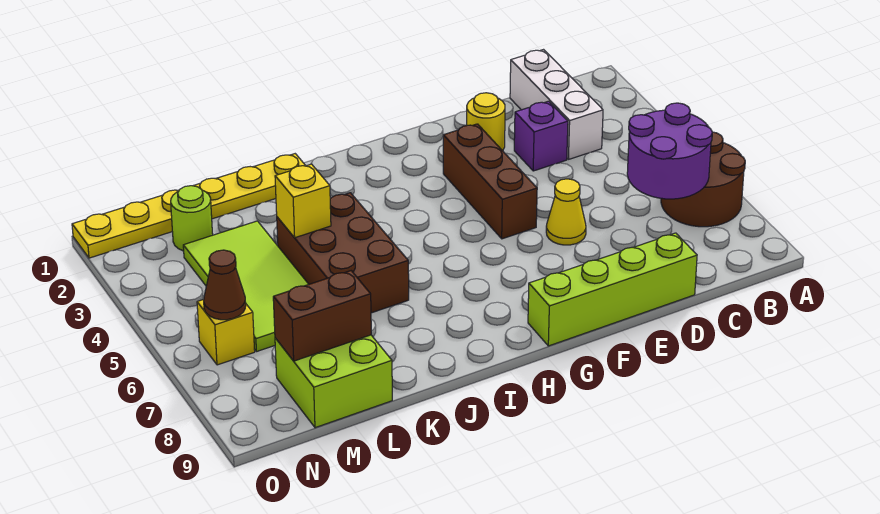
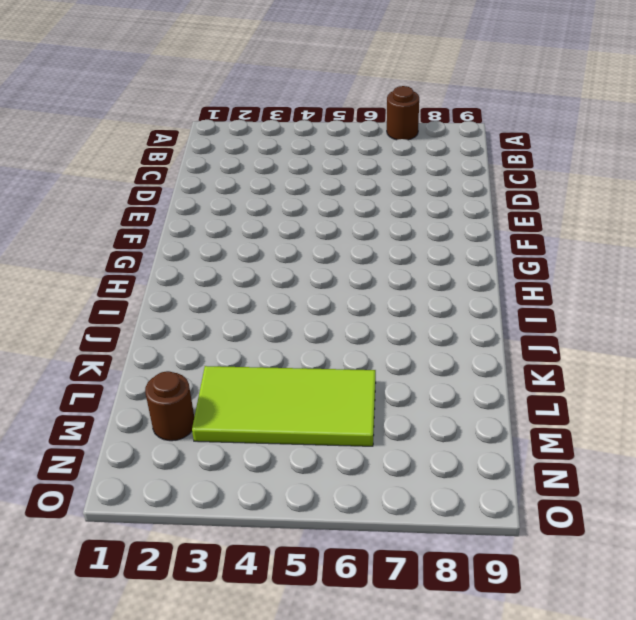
brown 1x1 round brick [387,86,419,140] -> brown 2x2 round brick [661,132,745,227]
brown 1x1 round brick [145,371,194,441] -> lime 1x1 round brick [171,186,213,251]
none -> white 1x3 brick [510,50,603,159]
none -> purple 1x1 brick [514,101,568,171]
none -> lime 1x4 brick [528,233,697,346]

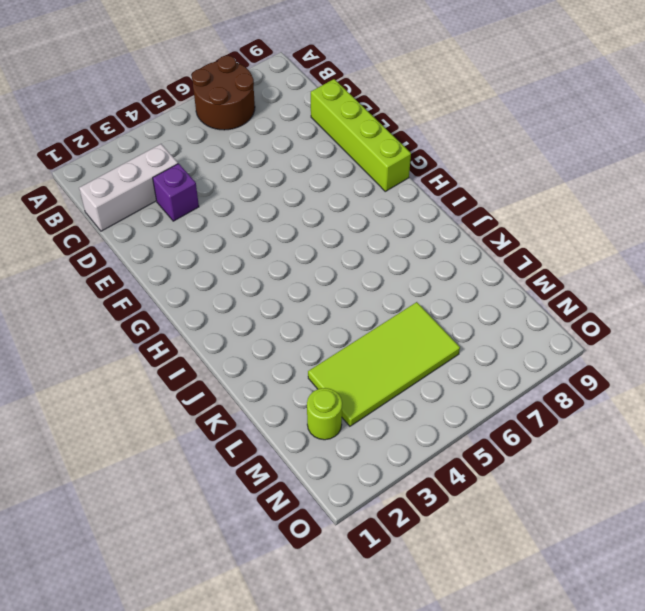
none -> yellow 1x1 round brick [467,93,505,151]
none -> yellow 1x1 cone [546,179,586,245]
none -> brown 1x3 brick [443,124,537,239]

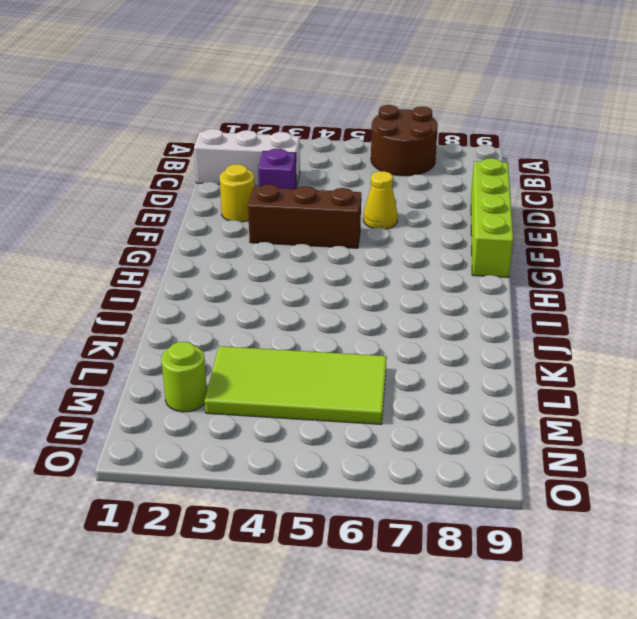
none -> yellow 1x6 plate [72,154,306,258]
none -> brown 2x3 brick [277,193,409,313]
none -> lime 2x2 brick [275,335,392,428]

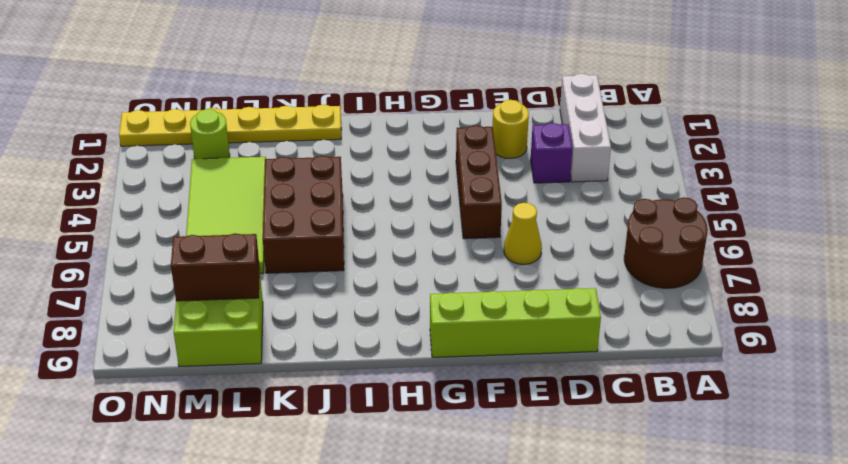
none -> yellow 1x1 brick [197,300,255,365]
none -> purple 2x2 round brick [627,103,712,199]
none -> yellow 1x1 brick [275,164,331,238]

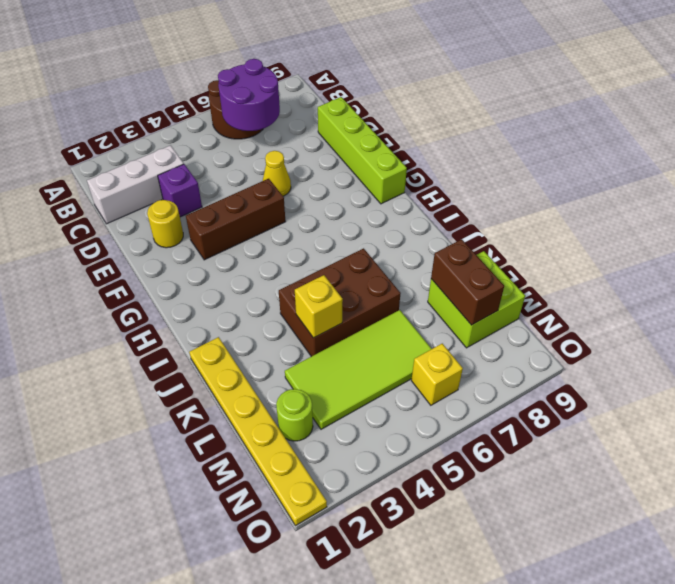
none -> brown 1x1 cone [204,250,246,320]

